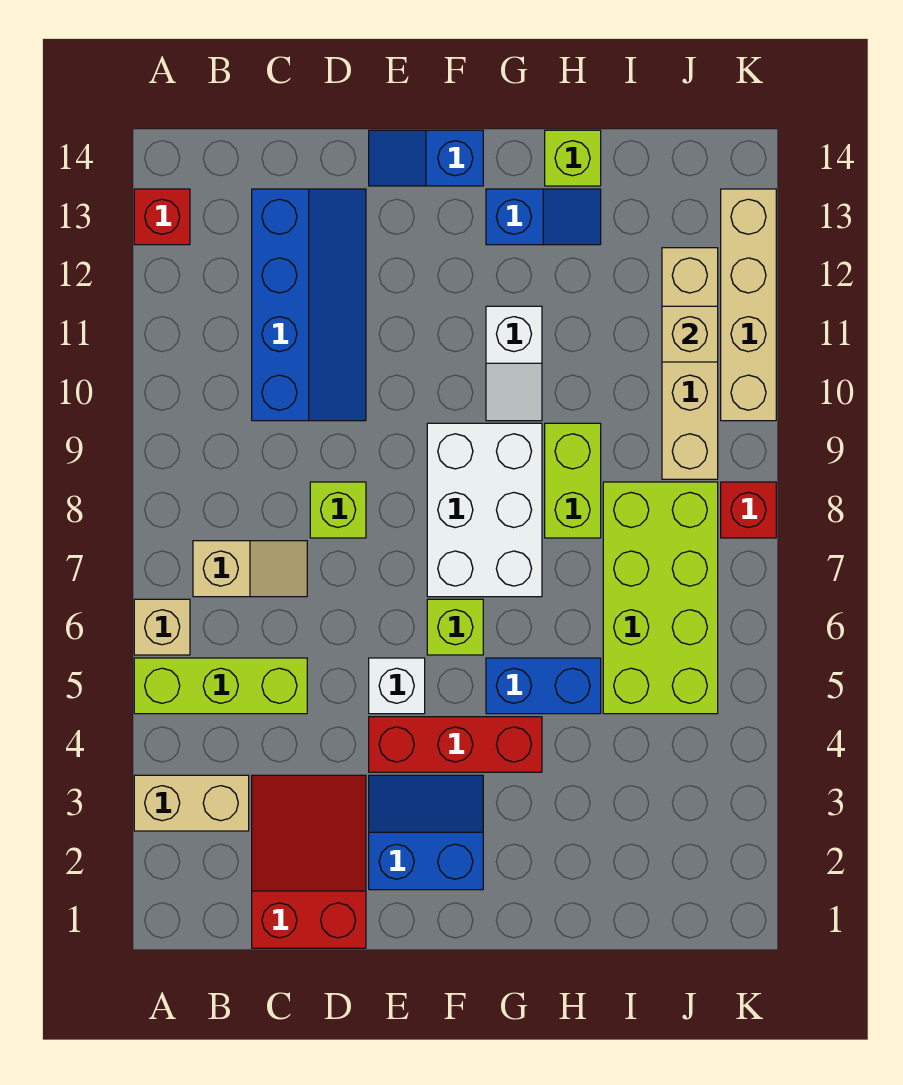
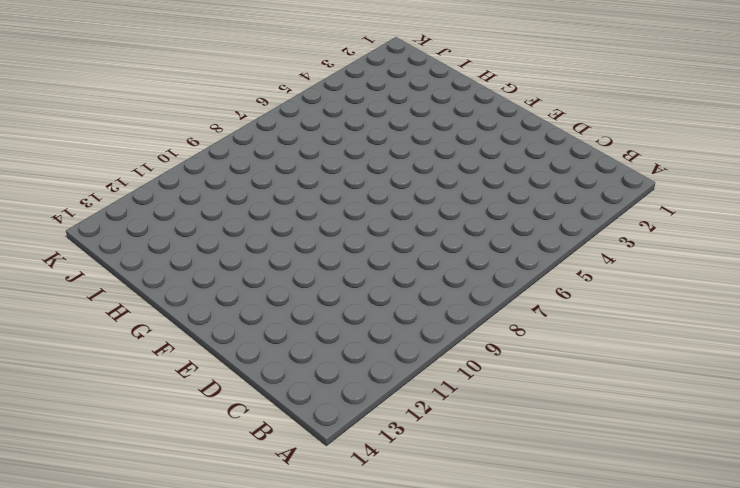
none -> tan 1x2 brick [134,775,249,831]
none -> lime 1x3 brick [134,658,307,714]
none -> tan 1x1 brick [134,599,190,655]

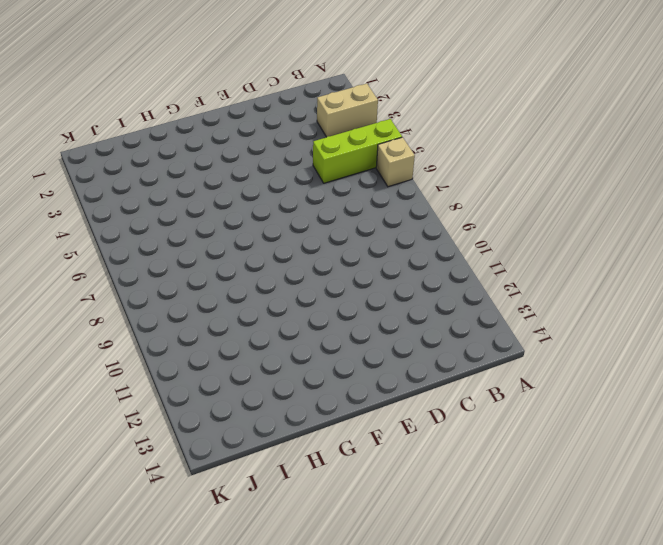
none -> red 1x1 brick [134,189,190,245]
none -> tan 1x2 slope [193,541,307,597]
none -> red 2x3 slope [252,775,366,948]

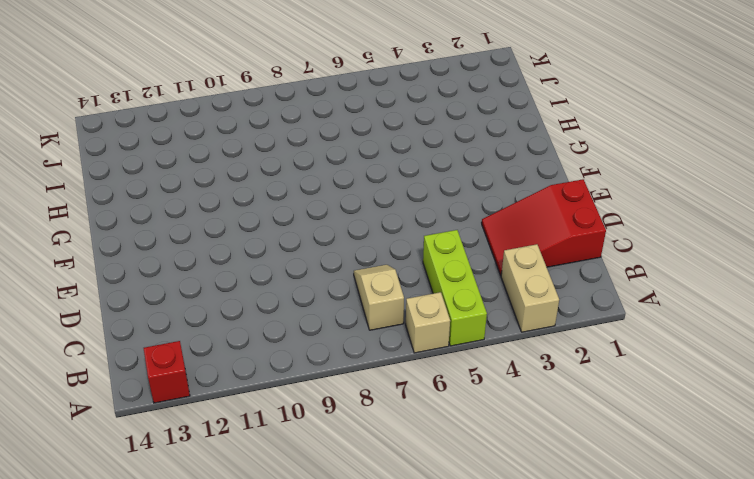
none -> blue 2x4 slope [252,189,366,421]
none -> lime 1x1 brick [310,482,366,538]
none -> blue 2x2 slope [369,775,483,890]

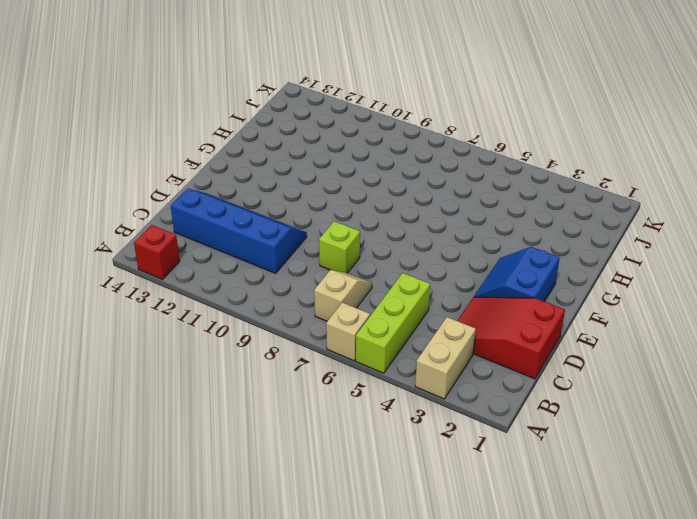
none -> red 1x3 brick [369,717,542,772]
none -> white 1x1 brick [369,658,425,714]
none -> blue 1x2 slope [369,130,483,186]

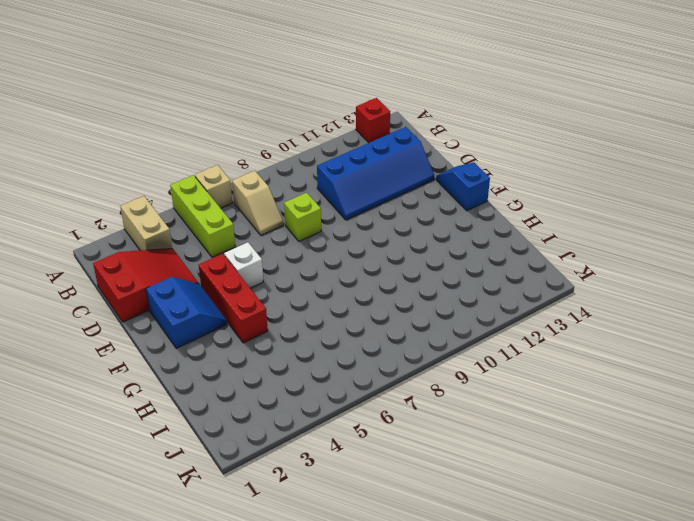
none -> lime 1x1 brick [427,599,483,655]
none -> white 2x3 brick [427,423,542,597]
none -> blue 1x2 brick [486,658,601,714]

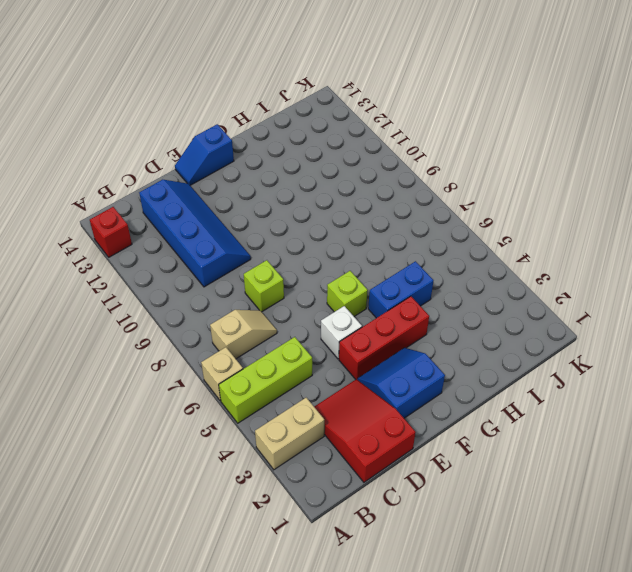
none -> white 2x3 brick [427,423,542,597]
none -> white 1x2 slope [486,306,542,421]
none -> blue 1x2 slope [486,189,601,245]

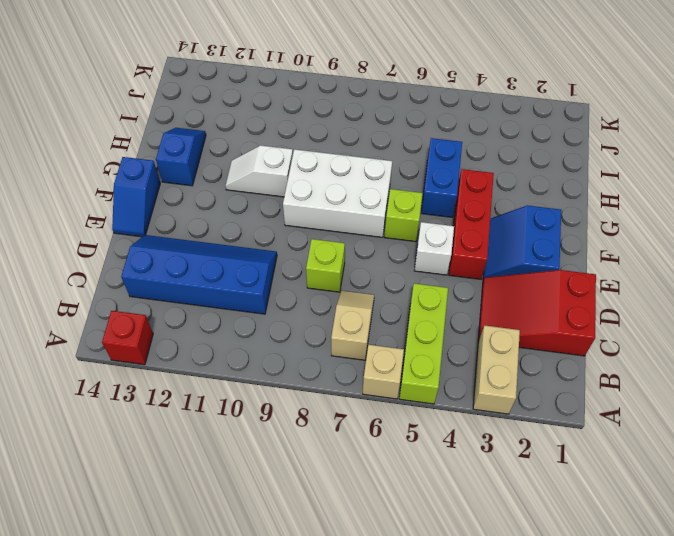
white 1x2 slope [225,145,293,197] -> white 1x2 slope turned to [486,306,542,421]
none -> lime 1x2 brick [545,423,601,538]
none -> lime 1x1 brick [545,130,601,186]
none -> lime 2x4 brick [603,482,718,714]

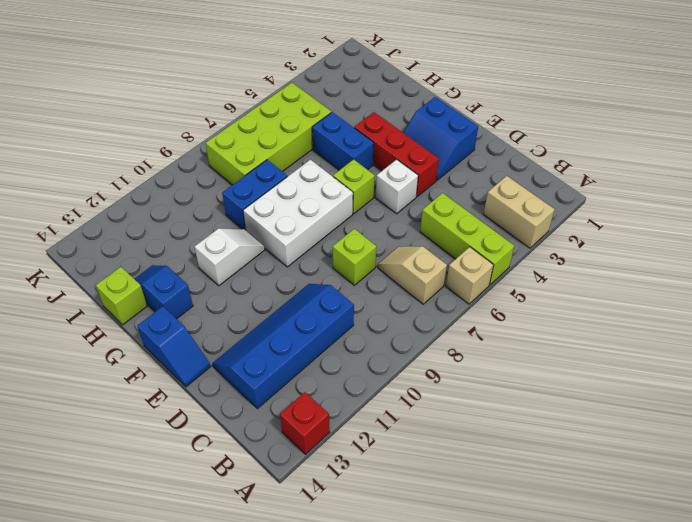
blue 1x2 brick [222,160,287,230] -> lime 1x2 brick [545,423,601,538]
none -> red 2x3 slope [252,775,366,948]
none -> tan 1x4 brick [662,248,718,479]
none -> red 1x1 brick [721,482,776,538]

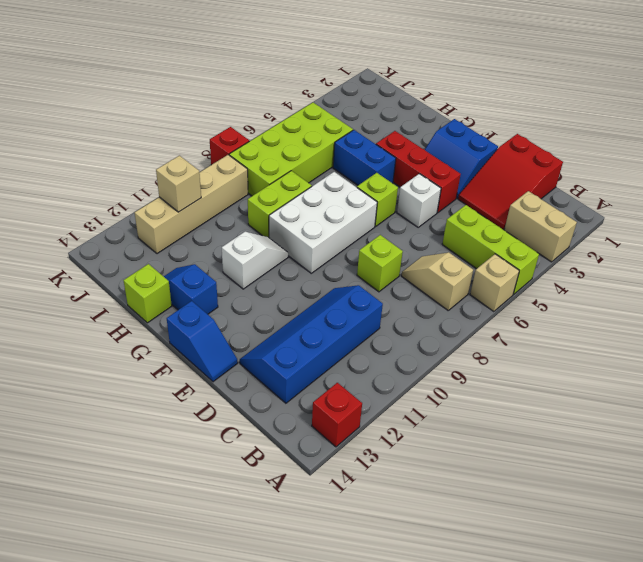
none -> tan 1x4 brick [721,189,776,421]

